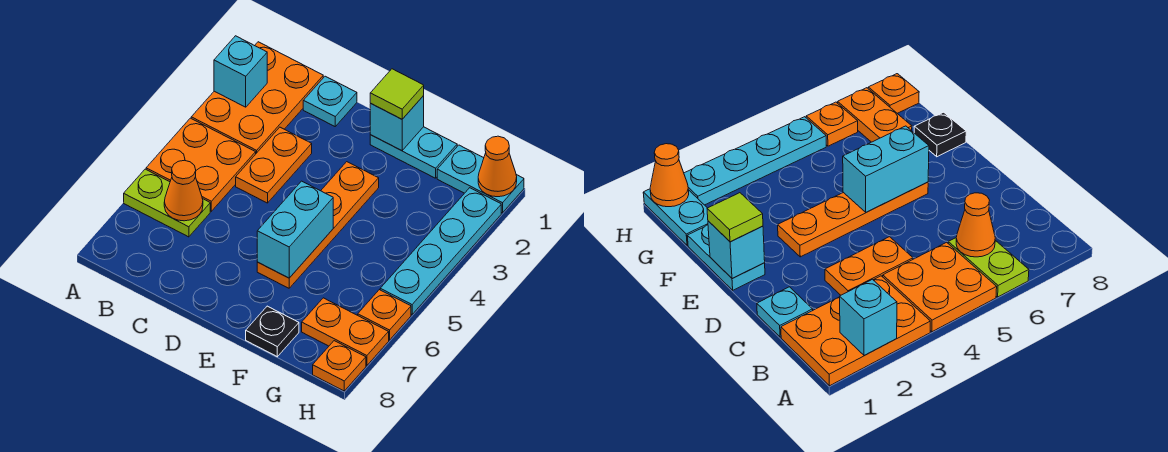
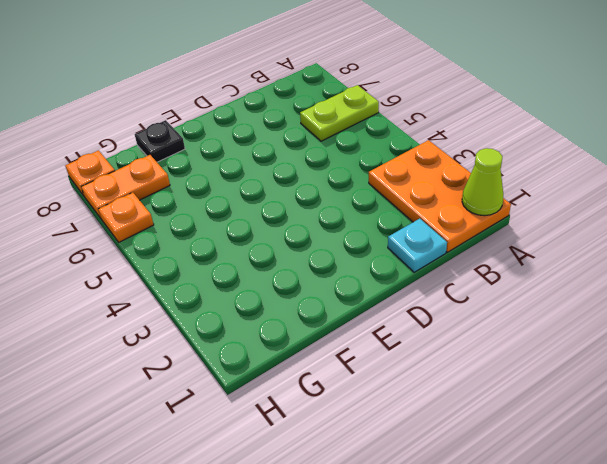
lime 1x1 cone [462,148,503,216] -> none
none -> orange 2x2 plate [146,118,256,211]
none -> orange 1x2 plate [236,127,312,203]
none -> cyan 1x2 plate [370,127,457,178]

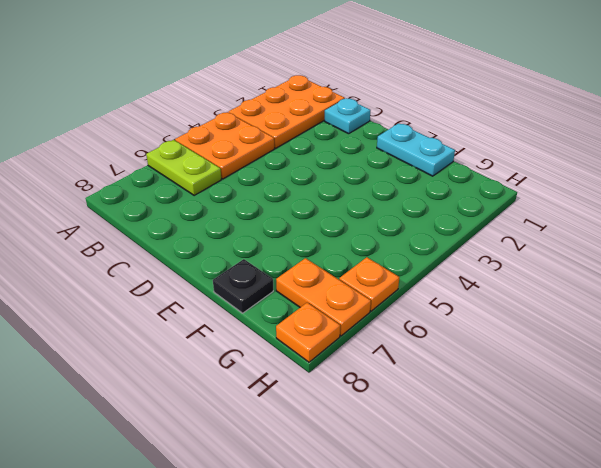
none -> orange 1x2 plate [236,127,312,203]
none -> orange 1x4 plate [257,162,379,288]
none -> cyan 1x2 plate [437,145,524,213]

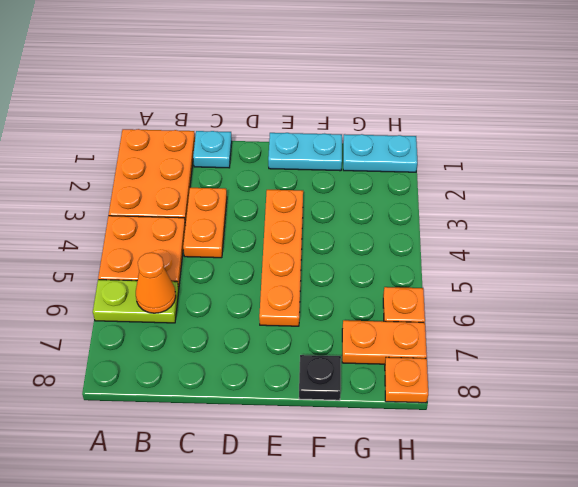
none -> cyan 1x4 plate [380,188,501,314]
none -> cyan 1x1 brick [214,36,267,107]
none -> cyan 1x1 brick [370,96,424,151]

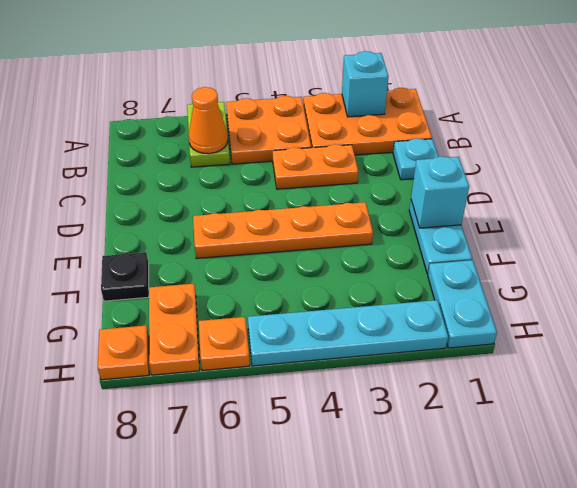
none -> cyan 1x2 brick [257,181,333,278]
none -> orange 1x1 cone [478,136,517,197]
none -> lime 1x1 tile [370,69,424,119]

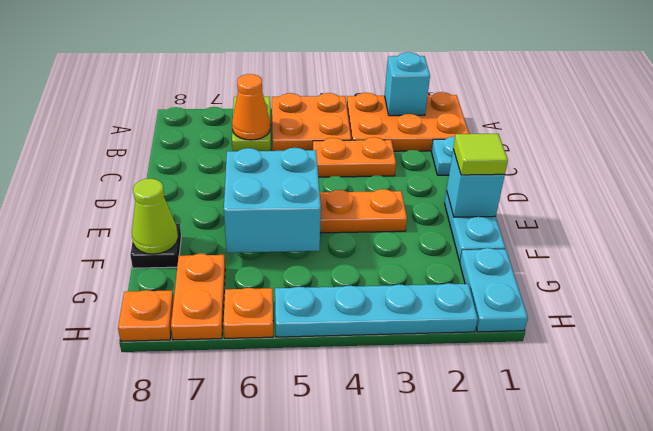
cyan 2x2 brick [224,148,321,253] -> cyan 1x2 brick [257,181,333,278]
lime 1x1 cone [132,179,178,254] -> none
none -> orange 1x1 cone [478,136,517,197]

